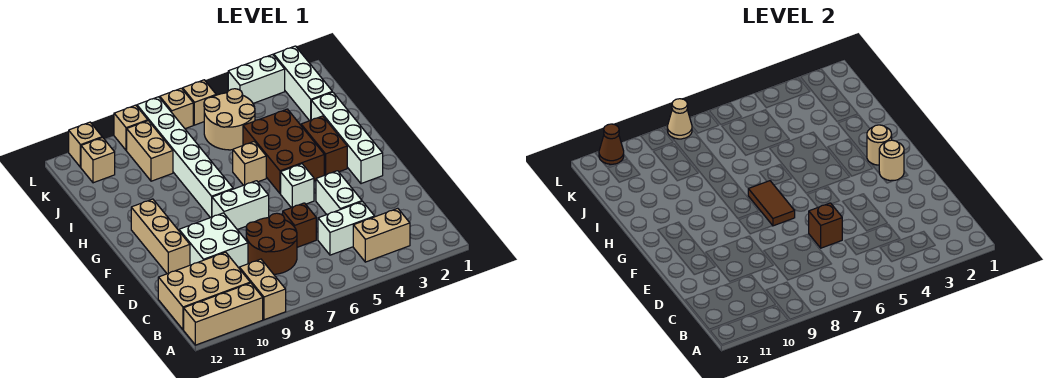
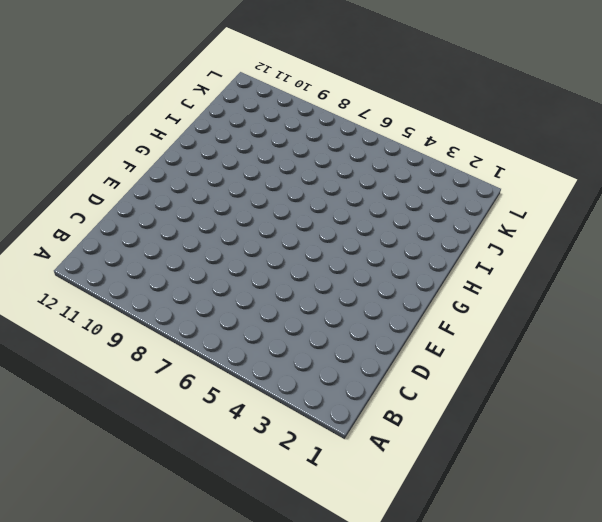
none -> tan 1x2 brick [239,259,286,320]
none -> tan 1x3 brick [184,283,263,345]
none -> tan 1x2 brick [353,208,410,262]
none -> tan 2x3 brick [158,252,250,330]

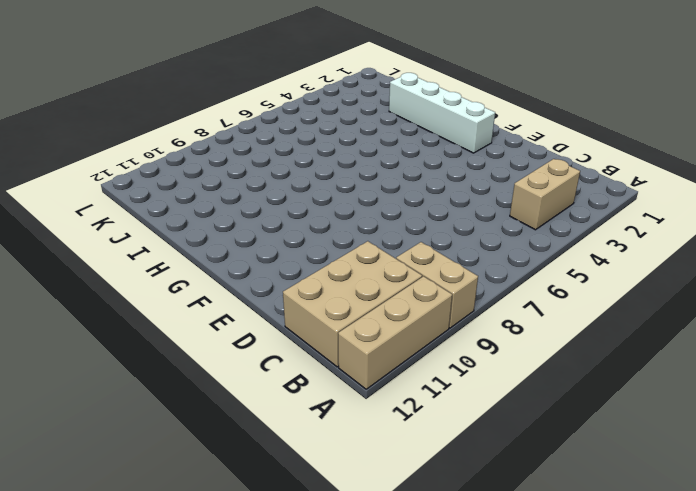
none -> white 1x2 brick [318,202,375,255]
none -> brown 2x2 round brick [246,213,297,274]
none -> white 1x2 brick [316,171,362,214]
none -> brown 1x1 brick [283,203,316,247]

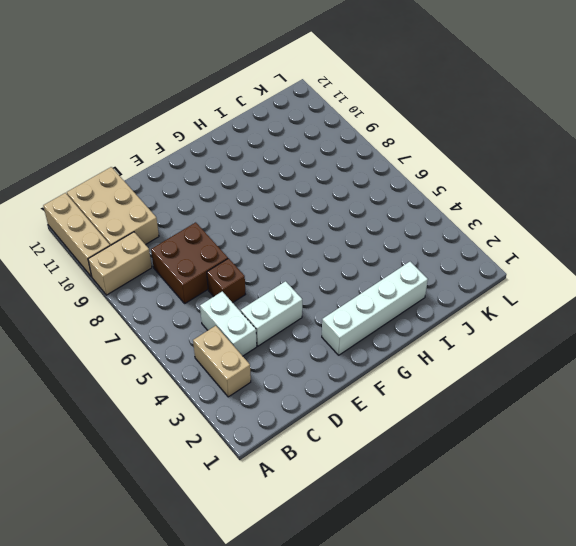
brown 2x2 brick [151,222,228,303] -> brown 2x2 round brick [246,213,297,274]
none -> white 2x2 brick [179,213,248,268]
none -> tan 1x3 brick [131,199,190,274]
none -> white 1x1 brick [281,164,314,208]
none -> white 1x2 brick [212,181,269,230]

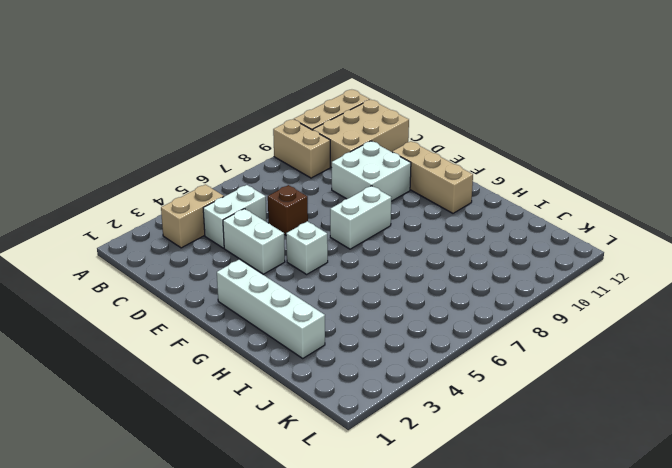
none -> brown 2x2 round brick [246,213,297,274]
none -> brown 1x2 brick [301,116,347,175]
none -> brown 2x3 brick [243,109,324,194]
none -> white 1x6 brick [137,97,233,218]

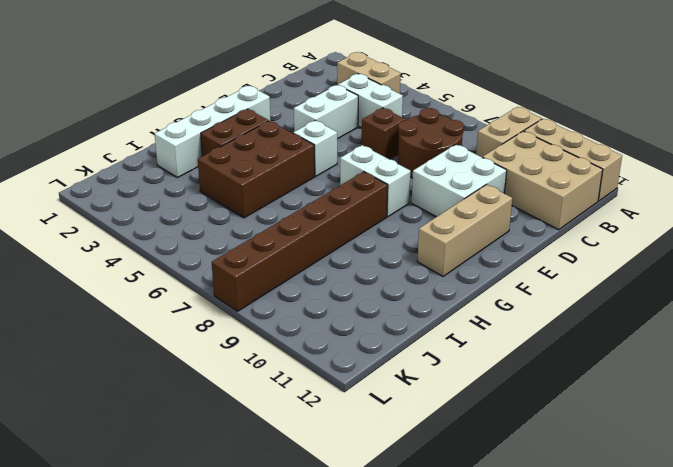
brown 1x6 brick [212,172,388,311] -> white 1x6 brick [137,97,233,218]
none -> tan 1x1 brick [233,142,266,185]
none -> white 1x3 brick [274,46,332,121]
none -> tan 2x2 round brick [204,89,255,150]
none -> tan 1x2 brick [127,121,173,181]

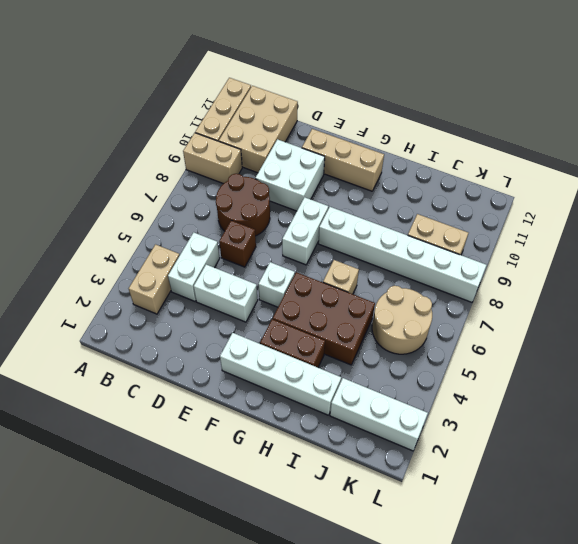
none -> tan 1x1 brick [81,137,115,183]
none -> white 1x2 brick [228,55,285,103]
none -> tan 1x1 brick [183,80,216,125]
none -> tan 1x1 brick [160,88,193,129]

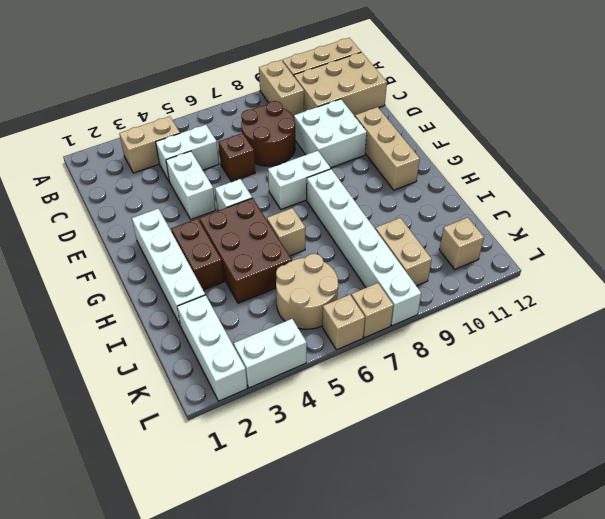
none -> tan 1x1 brick [114,105,148,150]
none -> tan 1x1 brick [69,122,102,167]
none -> brown 1x1 brick [809,203,842,248]
none -> tan 1x1 round brick [879,140,904,181]

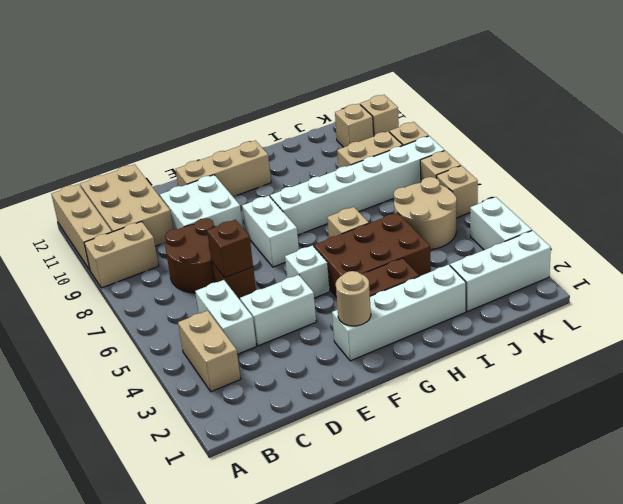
none -> brown 1x2 tile [748,181,795,226]
none -> tan 1x1 round brick [867,125,892,165]
none -> tan 1x1 cone [667,99,692,139]
none -> brown 1x1 cone [599,124,624,164]

